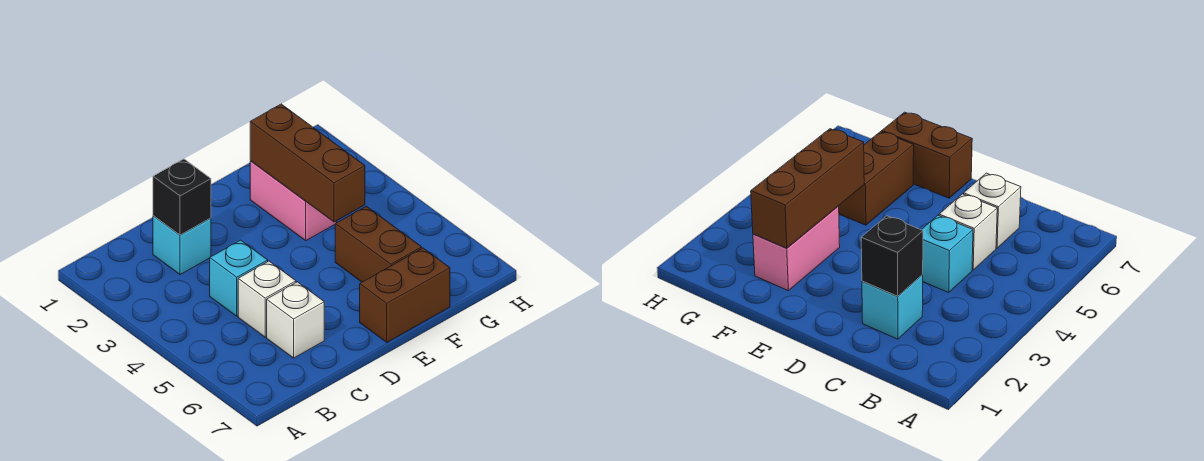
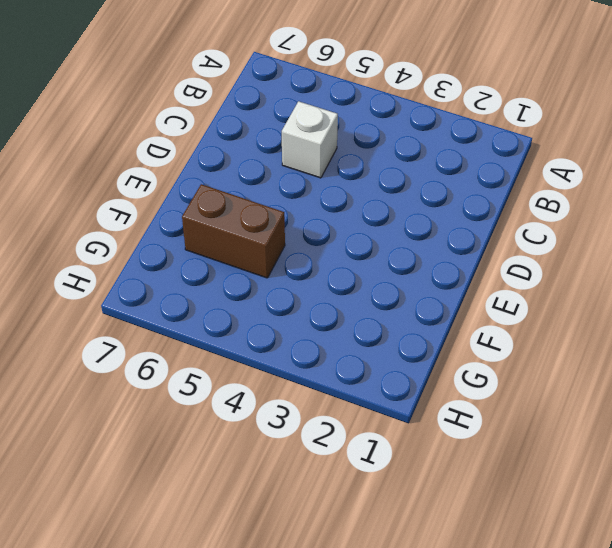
none -> cyan 1x1 brick [153,216,211,275]
none -> cyan 1x1 brick [210,240,268,316]

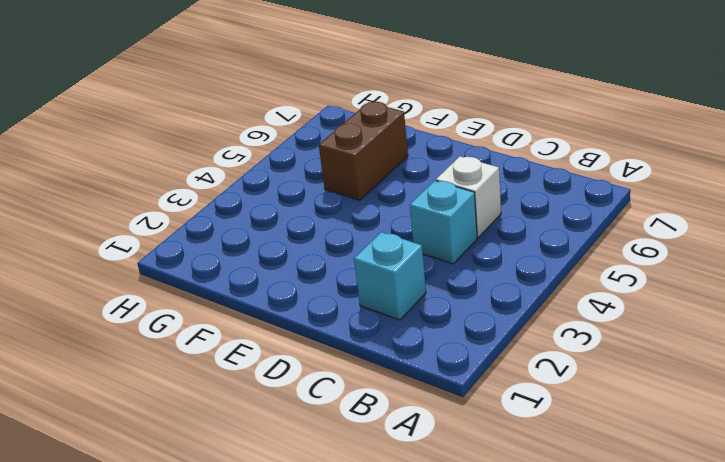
none -> white 1x1 brick [267,282,324,358]
none -> brown 1x2 brick [360,248,450,342]

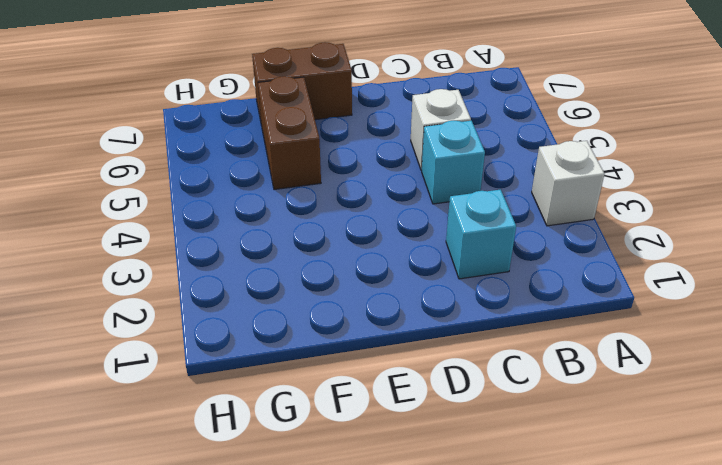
white 1x1 brick [532,141,604,226] -> white 1x1 brick moved to [267,282,324,358]
none -> pink 1x2 brick [250,161,337,240]
none -> black 1x1 brick [153,159,211,235]

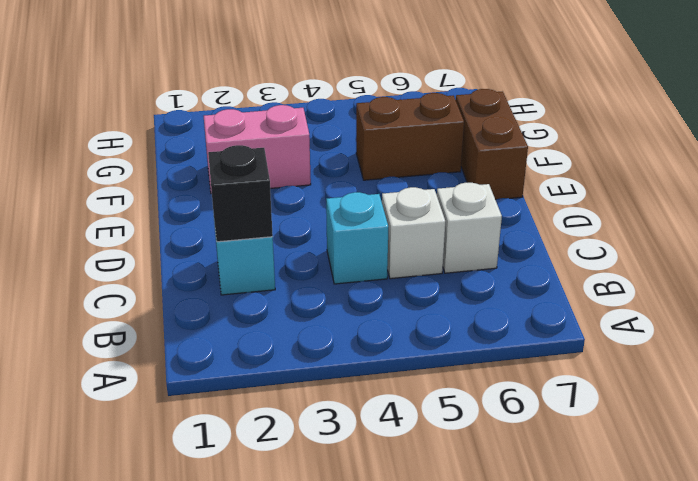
none -> brown 1x3 brick [250,104,365,222]

